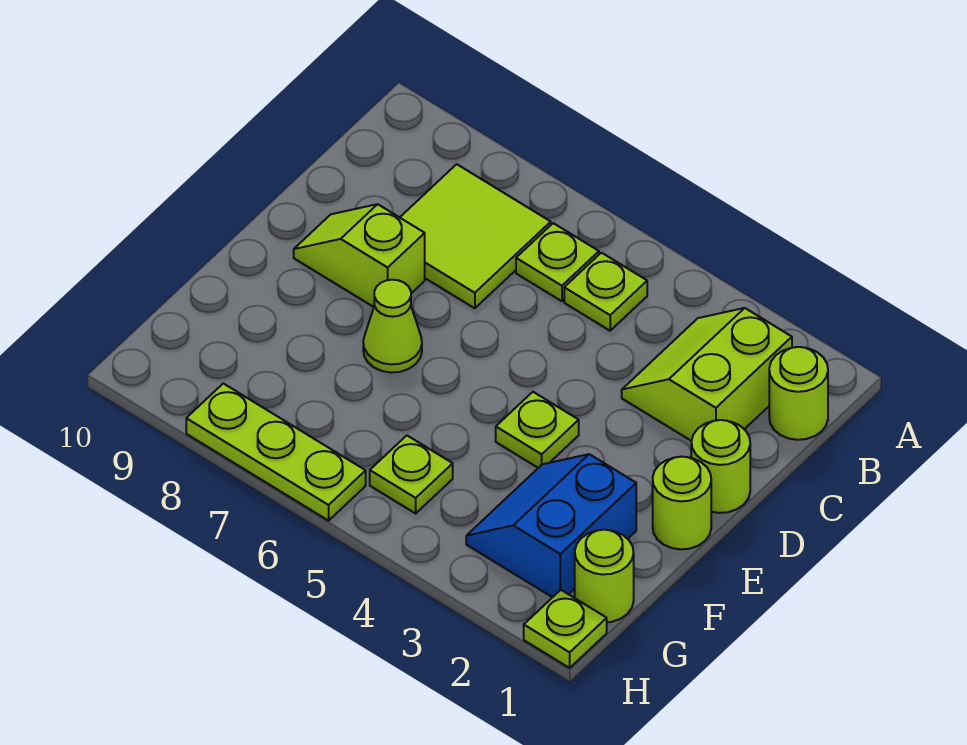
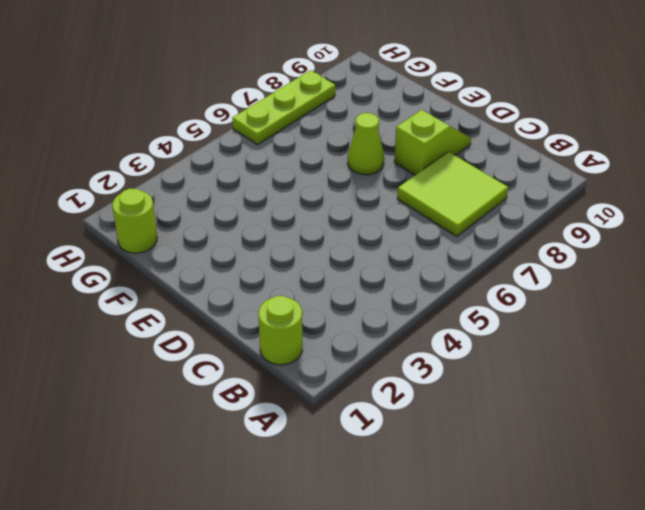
none -> lime 2x2 slope [622,308,792,441]
none -> lime 1x1 plate [564,253,647,331]
none -> lime 1x1 plate [516,223,599,301]

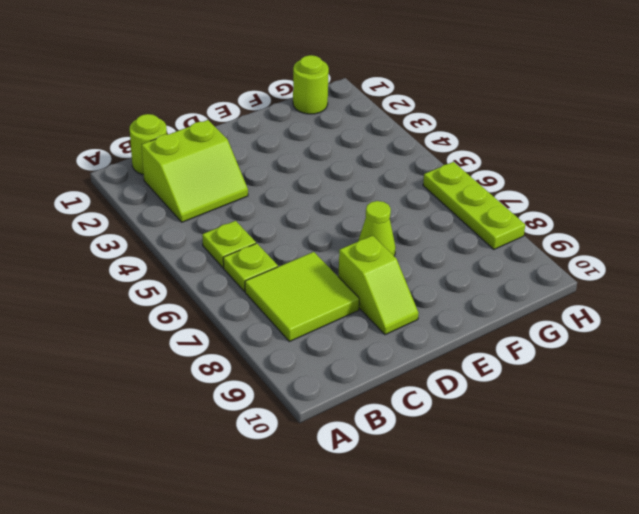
none -> lime 1x1 round brick [691,420,750,513]
none -> lime 1x1 round brick [653,457,711,549]
none -> lime 1x1 plate [496,392,579,468]

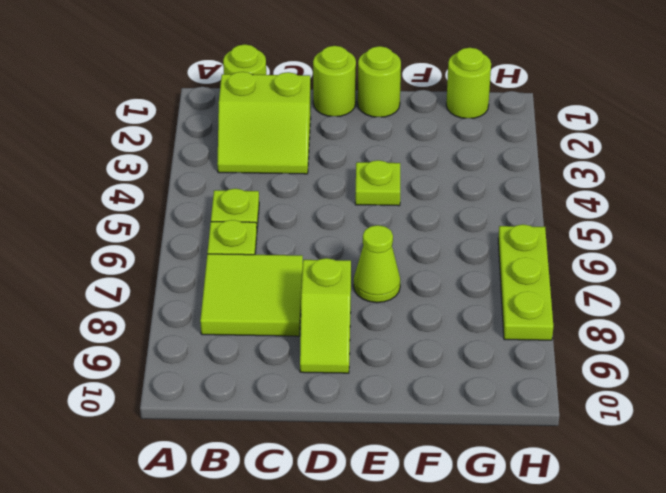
none -> blue 2x2 slope [466,454,636,597]
none -> lime 1x1 plate [370,436,453,513]
none -> lime 1x1 plate [524,590,607,668]

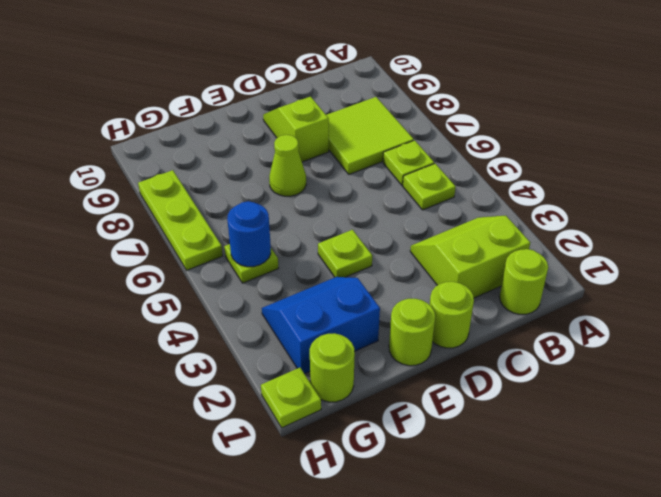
blue 1x1 round brick [227,201,271,267] -> none

